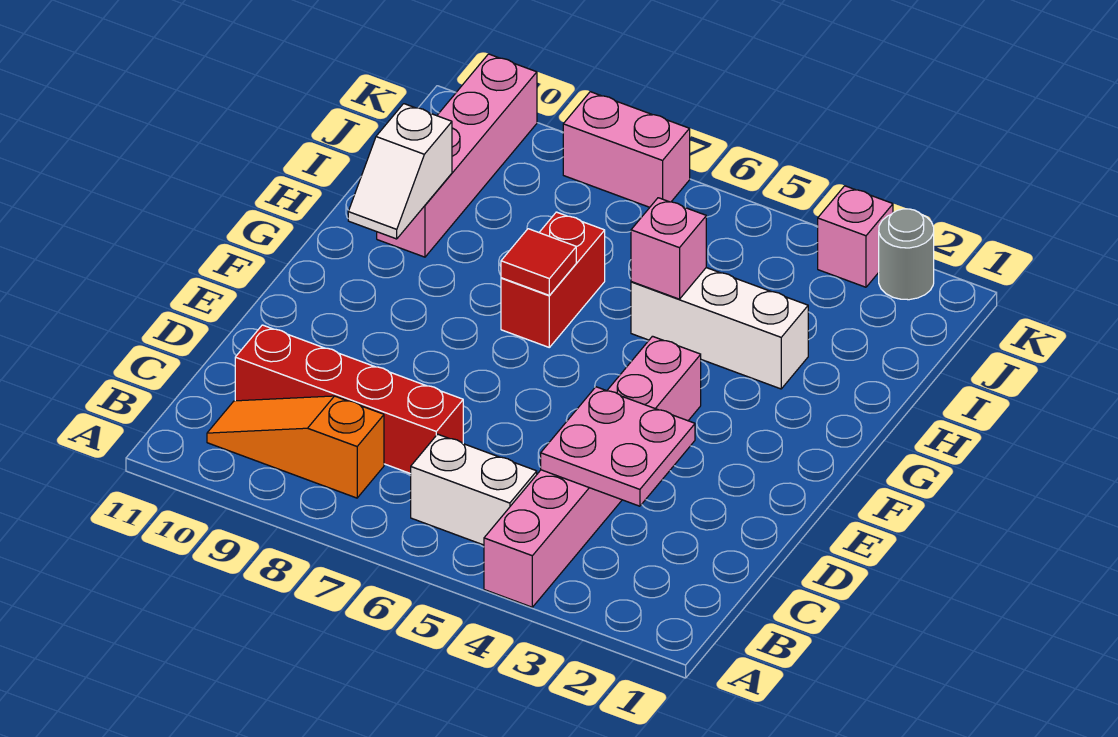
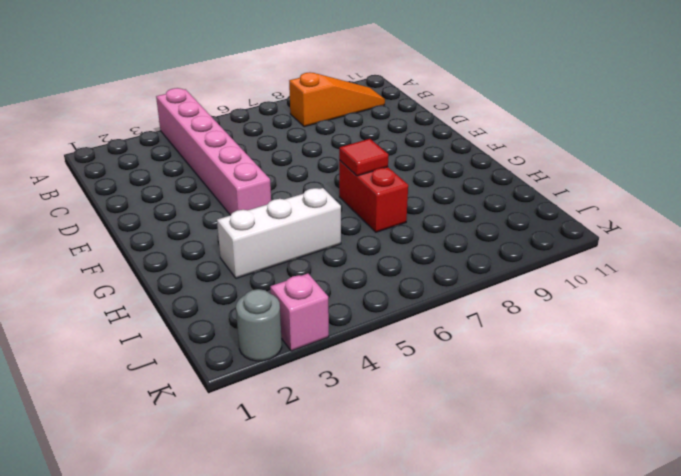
none -> white 1x2 brick [411,434,537,545]
none -> red 1x4 brick [235,325,463,474]
none -> pink 1x4 brick [377,54,537,257]

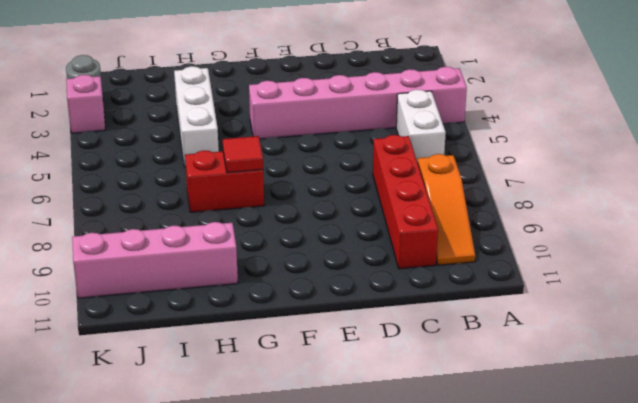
none -> pink 1x2 brick [563,92,690,207]
none -> pink 2x2 plate [541,387,695,506]
none -> white 1x2 slope [348,104,452,239]

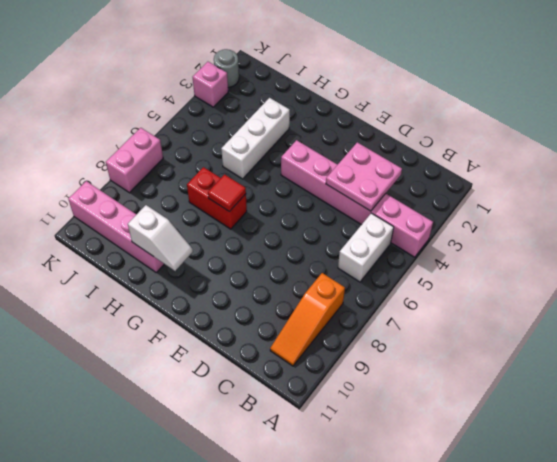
none -> red 1x4 brick [235,325,463,474]
none -> pink 1x1 brick [631,198,706,299]

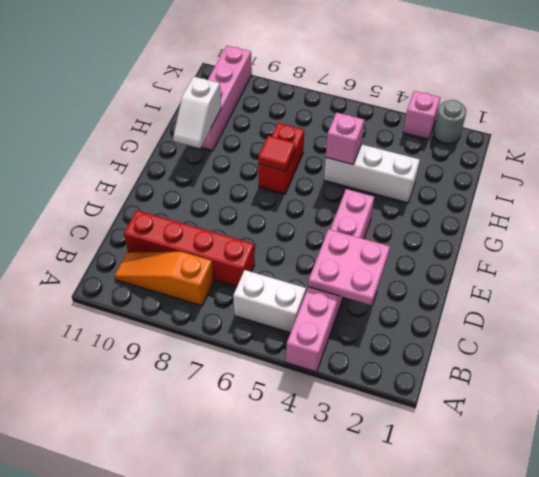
none -> pink 1x2 brick [563,92,690,207]

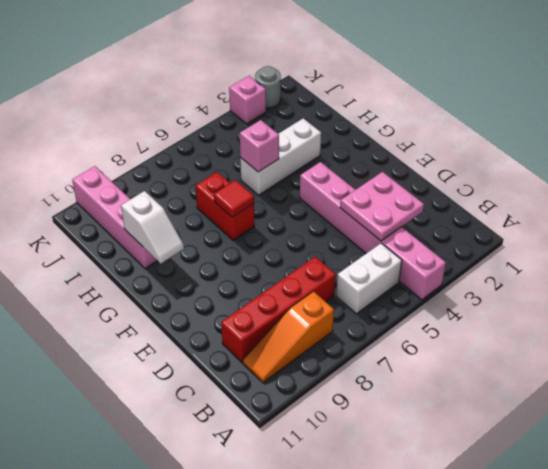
none -> pink 1x2 brick [563,92,690,207]

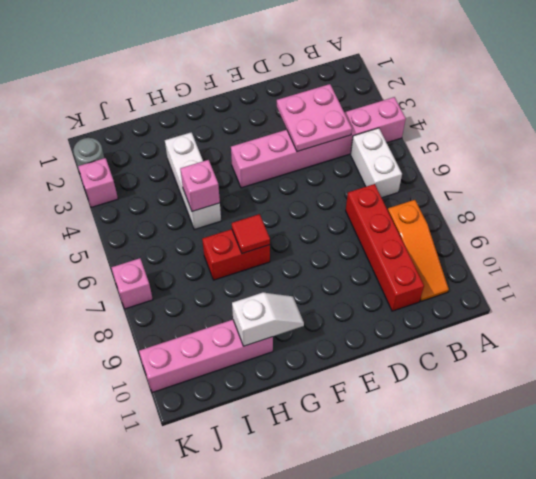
pink 1x1 brick [111,258,153,309] -> pink 1x2 brick [563,92,690,207]

